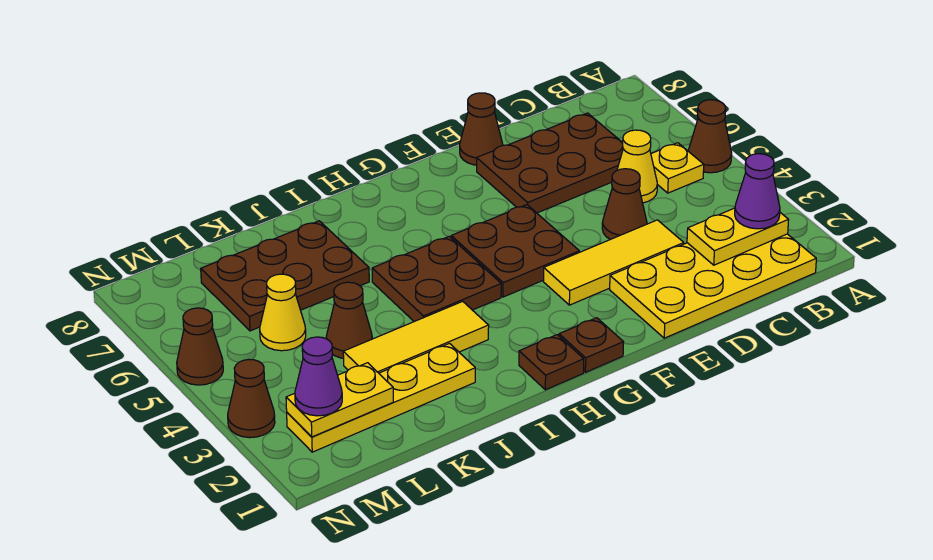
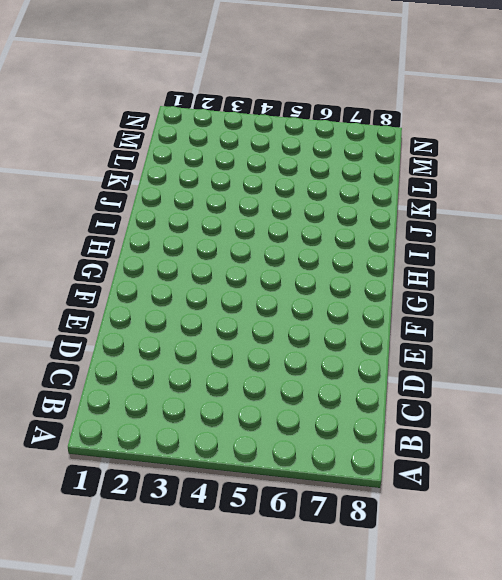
none -> brown 1x1 cone [688,100,732,173]
none -> yellow 2x4 plate [610,234,816,338]
none -> yellow 1x1 plate [651,143,704,193]

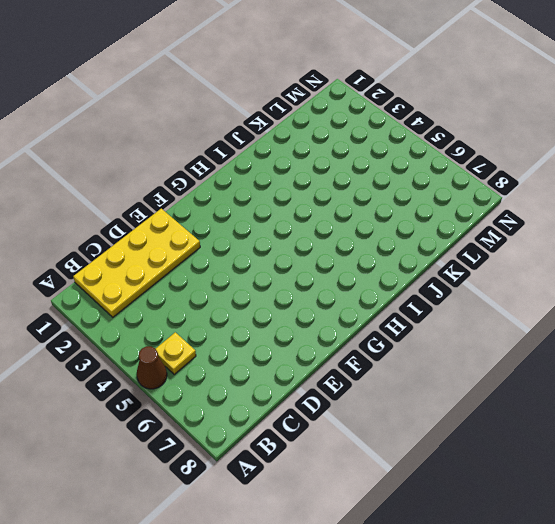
none -> yellow 1x1 cone [617,130,657,203]
none -> brown 2x3 plate [477,113,623,213]
none -> yellow 1x3 tile [543,220,684,305]

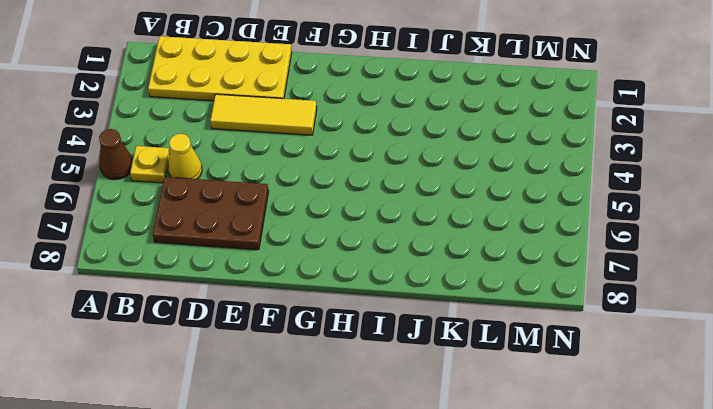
none -> brown 1x1 cone [602,169,647,240]
none -> brown 1x1 cone [460,93,503,165]
none -> brown 2x2 plate [451,205,579,297]

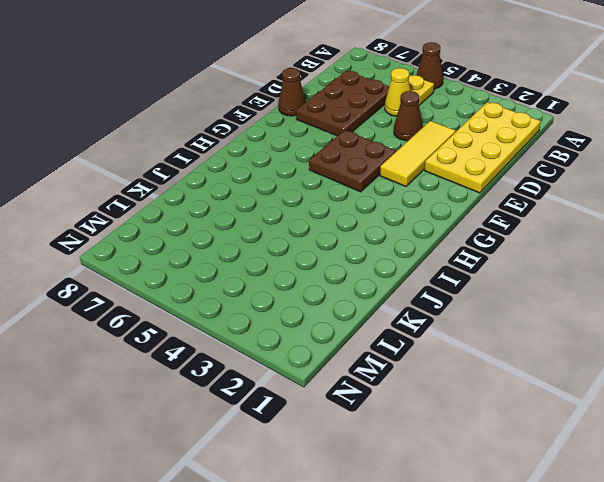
none -> brown 1x1 plate [559,318,623,372]
none -> brown 1x1 plate [519,335,584,390]
none -> brown 2x2 plate [372,236,501,322]

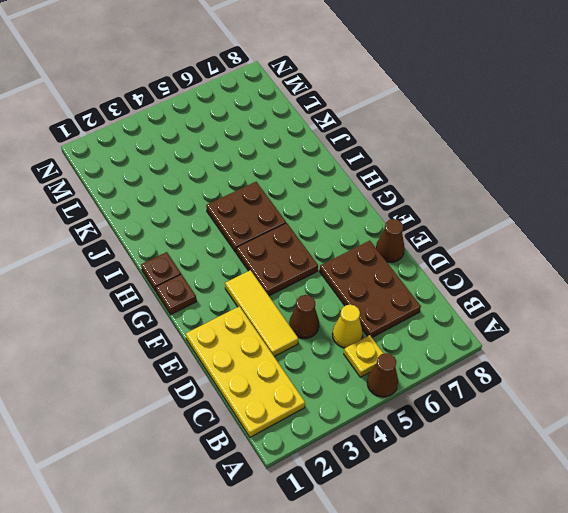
none -> yellow 1x3 tile [343,301,489,373]
none -> yellow 1x4 plate [287,343,475,452]
none -> brown 2x3 plate [201,221,369,331]

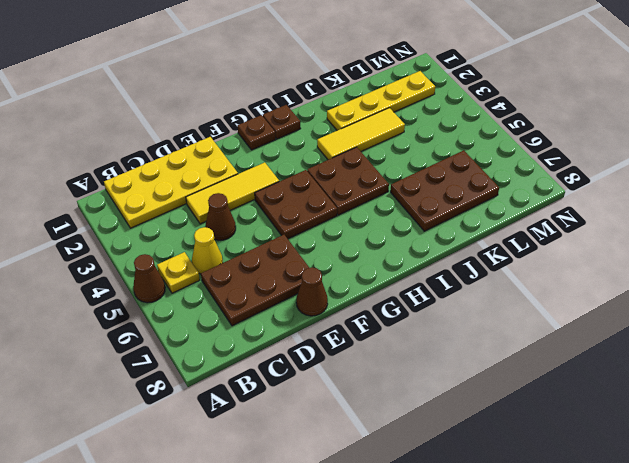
none -> brown 1x1 cone [326,282,372,358]
none -> yellow 1x1 cone [260,274,306,351]
none -> brown 1x1 cone [228,360,275,438]

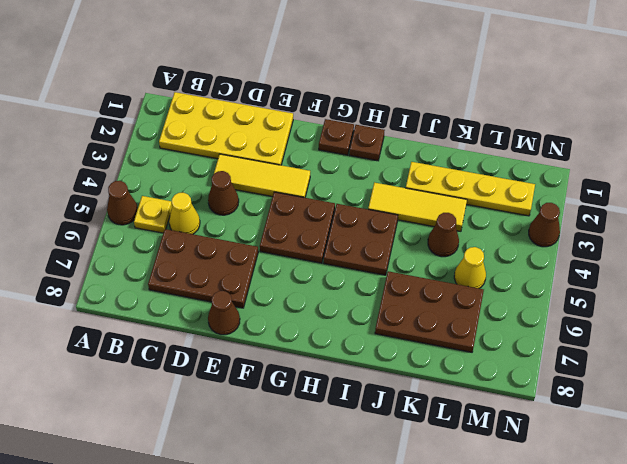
none -> brown 1x1 cone [177,308,223,385]
none -> yellow 1x2 plate [687,208,789,265]
none -> yellow 1x2 plate [286,363,393,437]

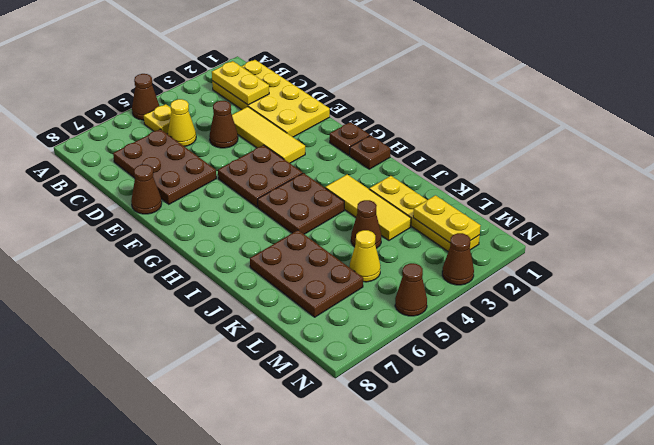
none -> purple 1x1 cone [735,154,780,229]
none -> purple 1x1 cone [295,337,342,416]

